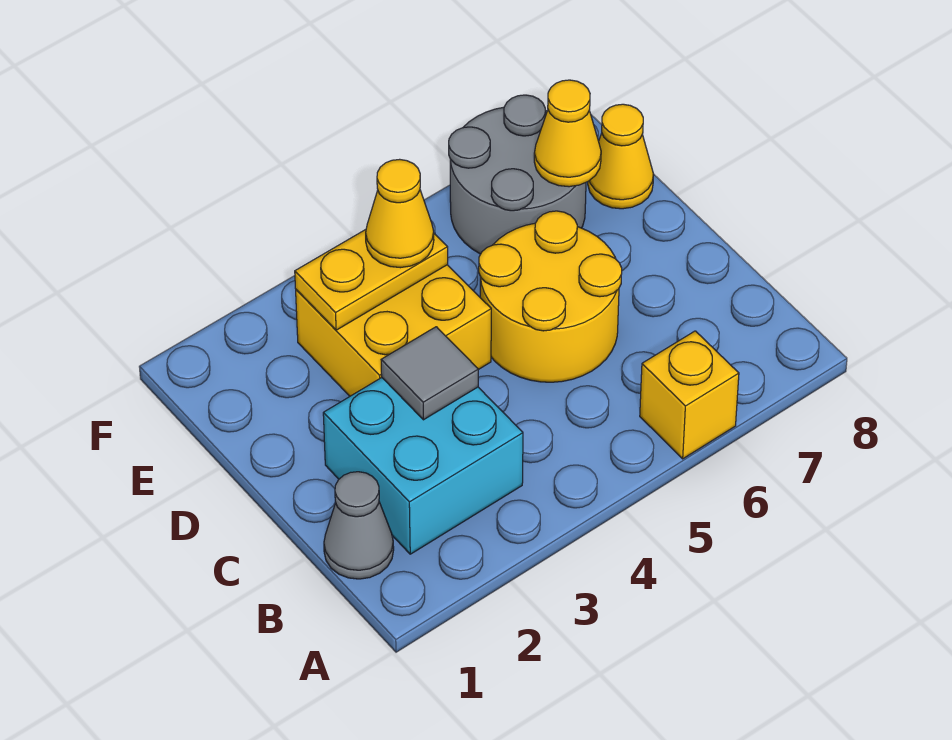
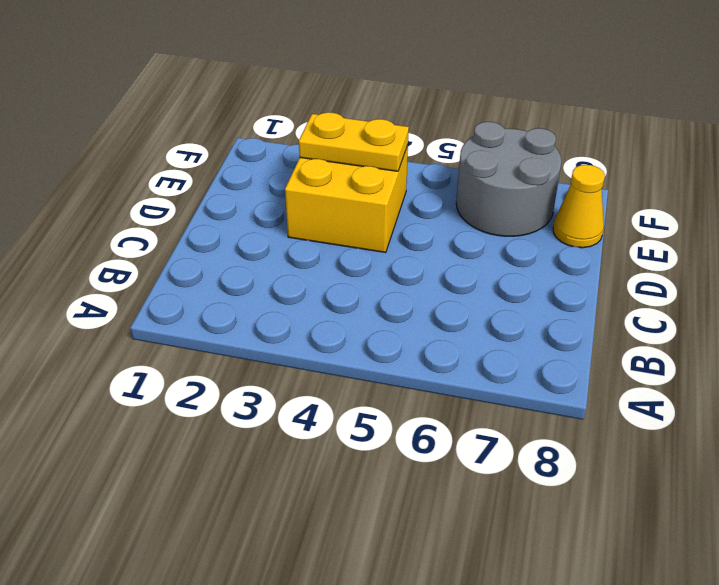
none -> yellow 1x1 brick [640,331,739,459]
none -> grey 1x1 cone [324,472,394,579]

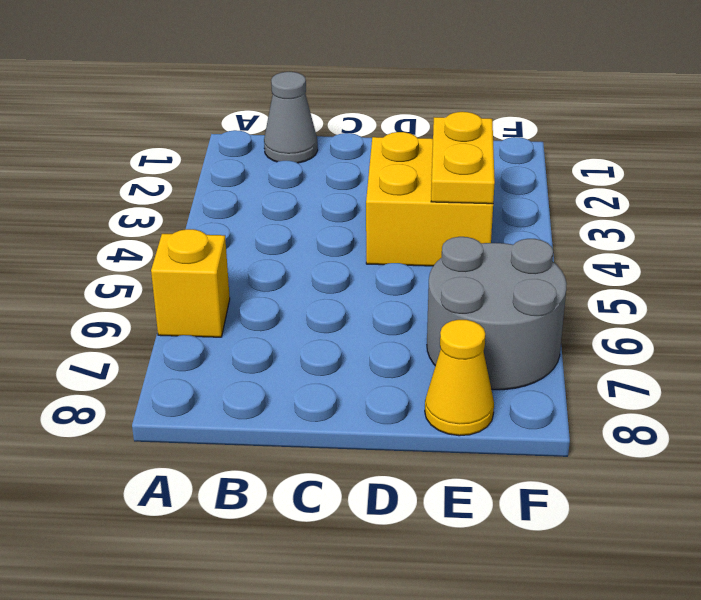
none -> cyan 2x2 brick [323,378,523,554]
none -> yellow 2x2 round brick [479,211,622,382]

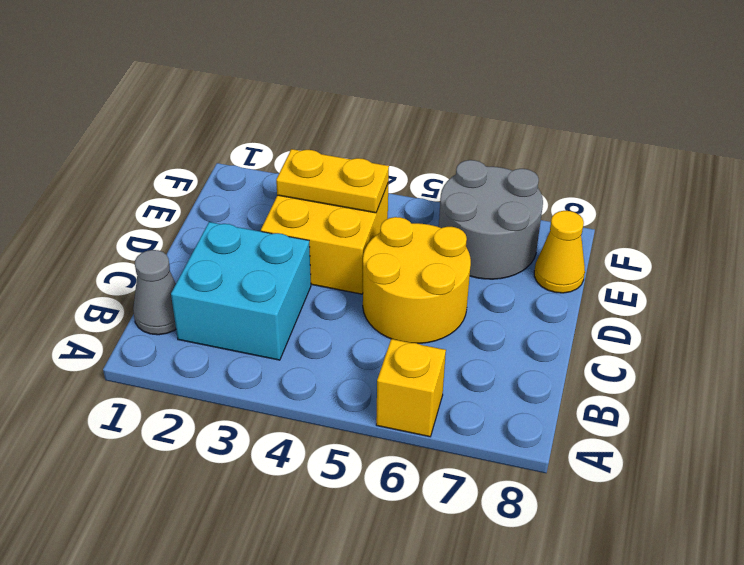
none -> grey 1x1 tile [381,327,478,420]
none -> yellow 1x1 cone [534,80,601,187]

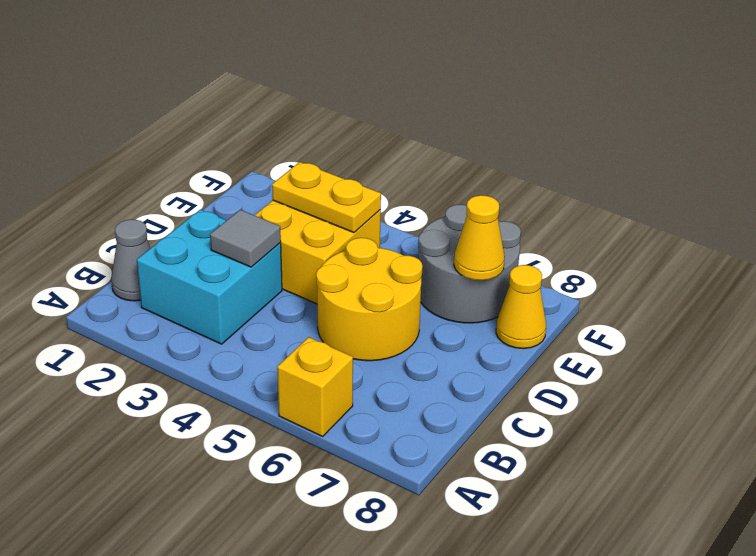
none -> yellow 1x1 cone [366,159,434,268]

